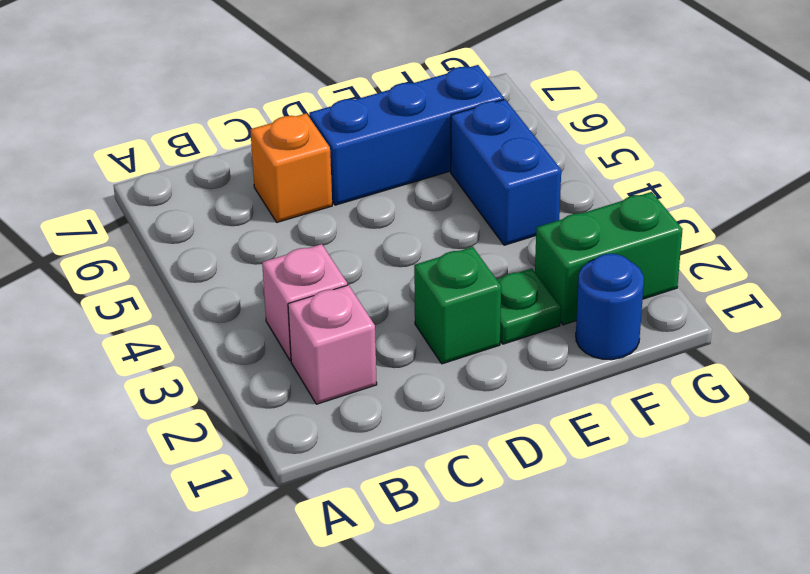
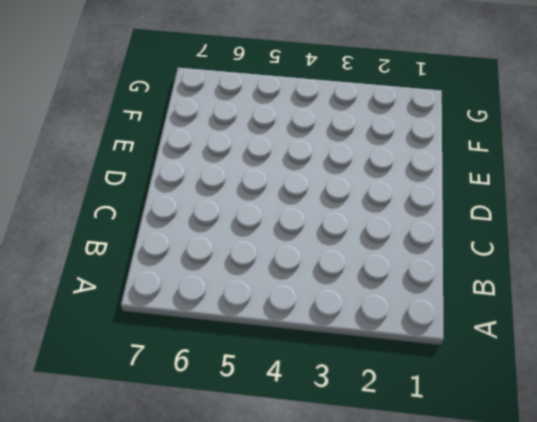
none -> pink 1x1 brick [288,285,377,404]
none -> pink 1x1 brick [262,244,347,361]

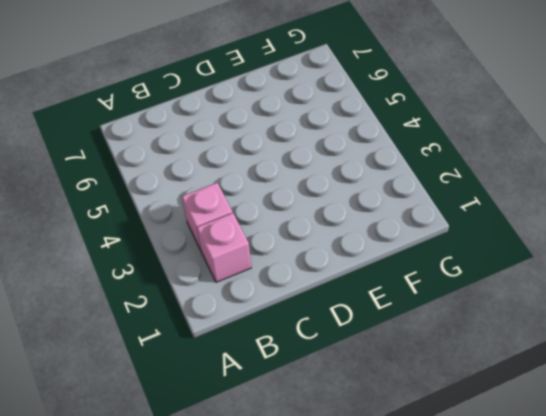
none -> orange 1x1 brick [250,113,332,222]
none -> green 1x1 brick [414,247,501,364]

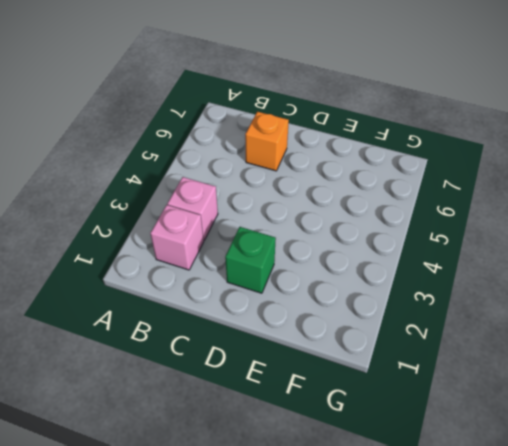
none -> blue 1x3 brick [309,65,504,205]
none -> green 1x1 plate [497,268,561,344]

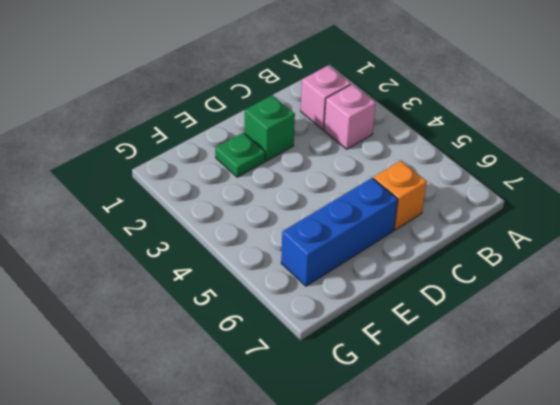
none -> blue 1x1 round brick [576,254,644,360]
none -> green 1x2 brick [535,192,683,325]

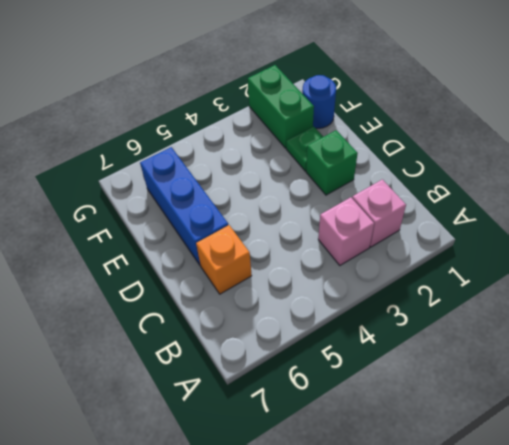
none -> blue 1x2 brick [451,99,561,245]

